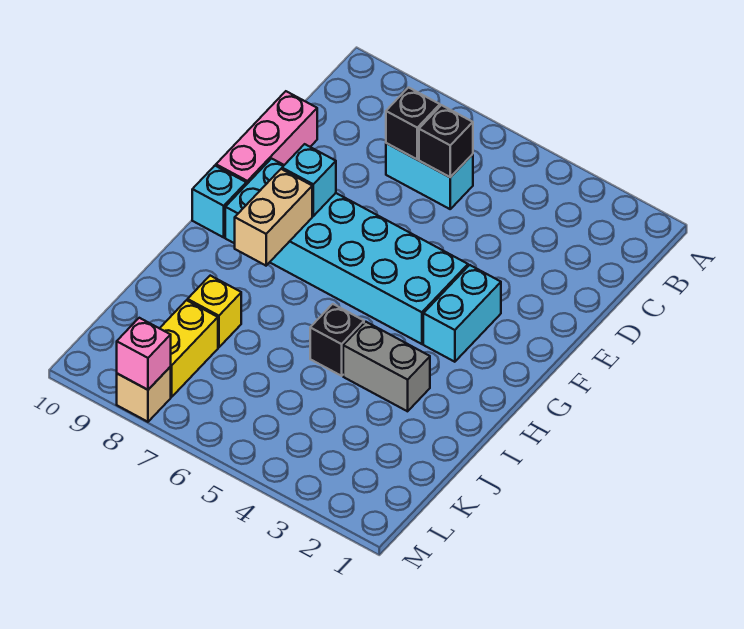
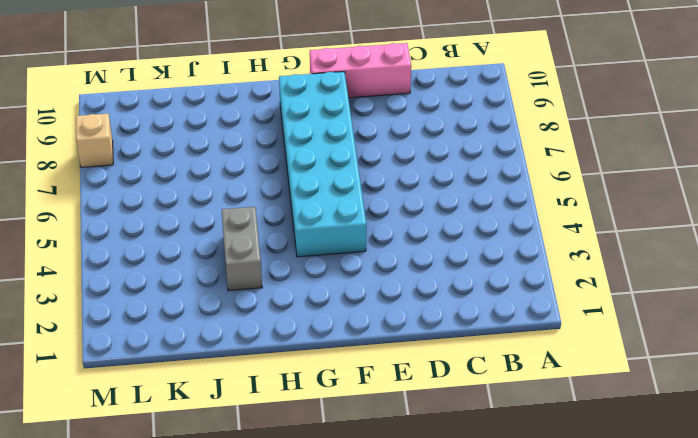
none -> cyan 1x2 brick [386,143,473,209]
none -> cyan 1x2 brick [423,265,501,362]
none -> cyan 1x1 brick [192,166,246,237]

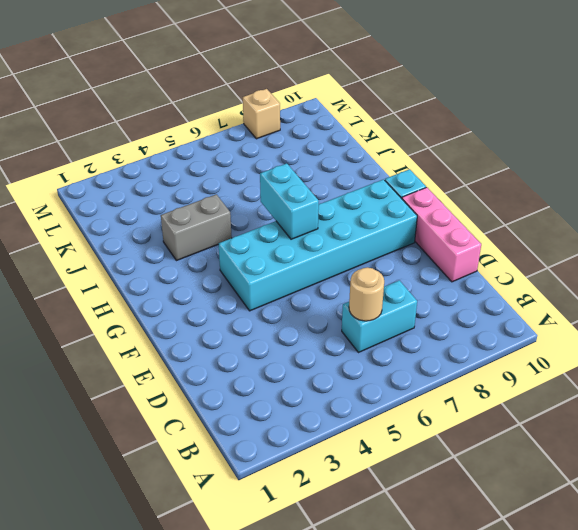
tan 1x1 round brick [349,267,384,321] -> black 1x1 brick [419,105,473,177]
cyan 1x2 brick [260,163,319,239] -> cyan 1x2 brick moved to [423,265,501,362]
none -> black 1x1 brick [310,304,364,376]
none -> yellow 1x1 brick [188,276,241,347]
none -> yellow 1x2 brick [160,300,218,397]

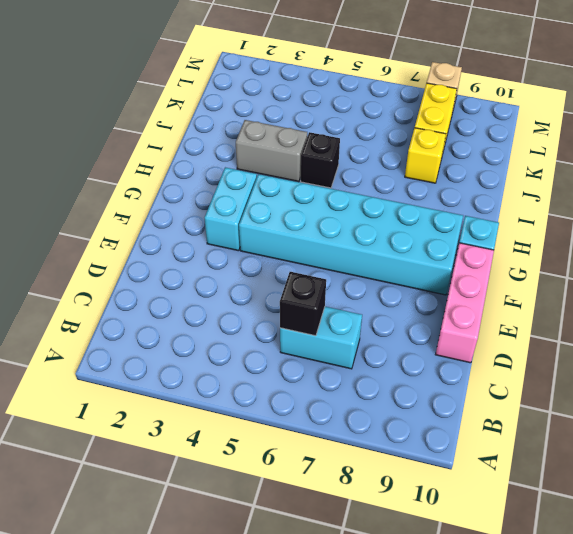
none -> black 1x1 brick [386,88,440,159]
none -> cyan 1x1 brick [282,144,336,216]
none -> tan 1x2 brick [235,169,312,266]

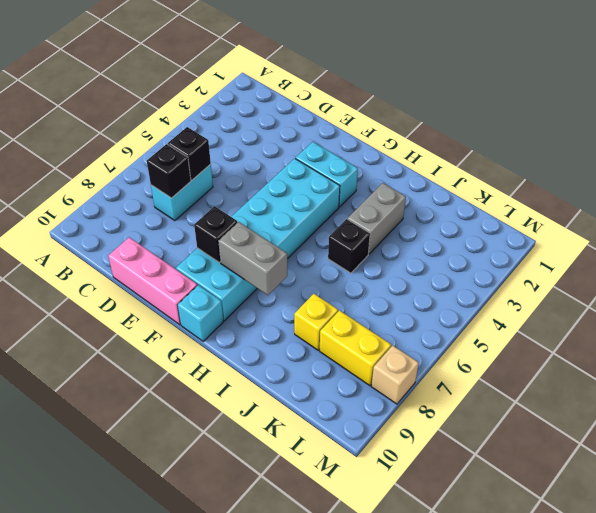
black 1x1 brick [194,206,238,262] -> cyan 1x1 brick [282,144,336,216]
grey 1x2 brick [218,222,288,295] -> tan 1x2 brick [235,169,312,266]
none -> pink 1x1 brick [117,318,171,390]

